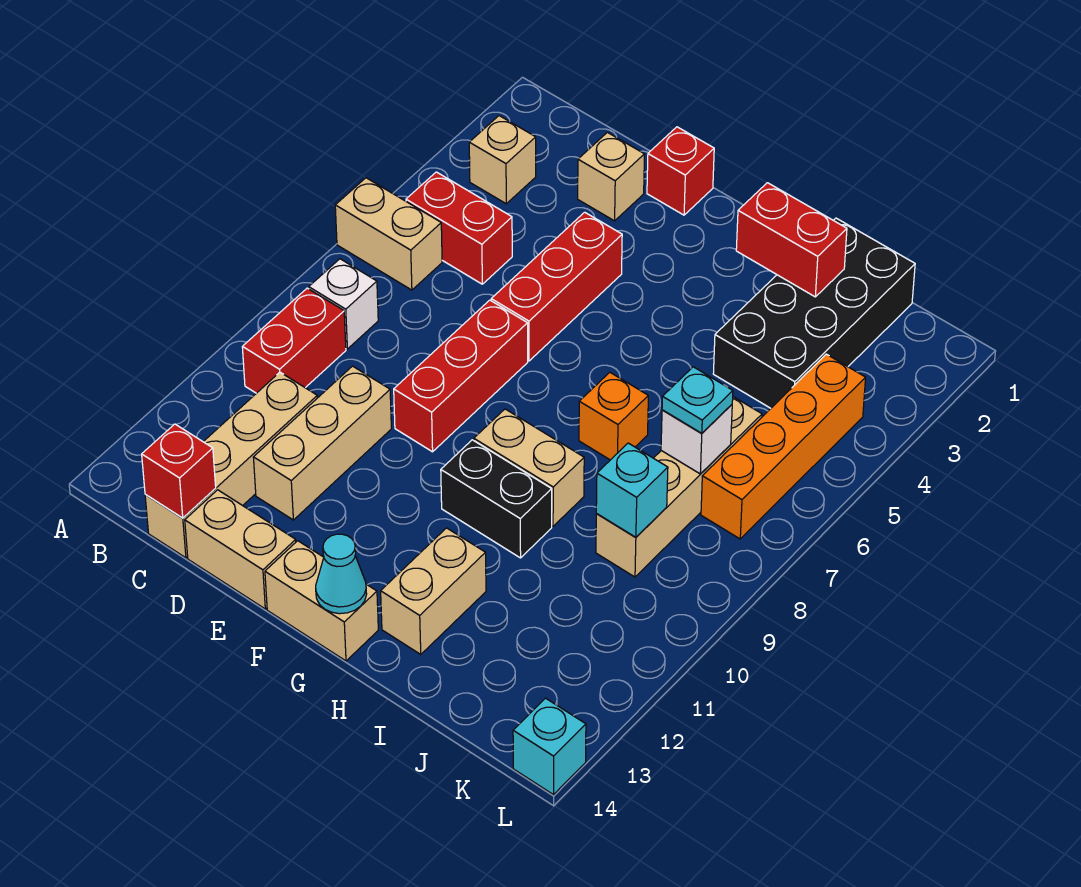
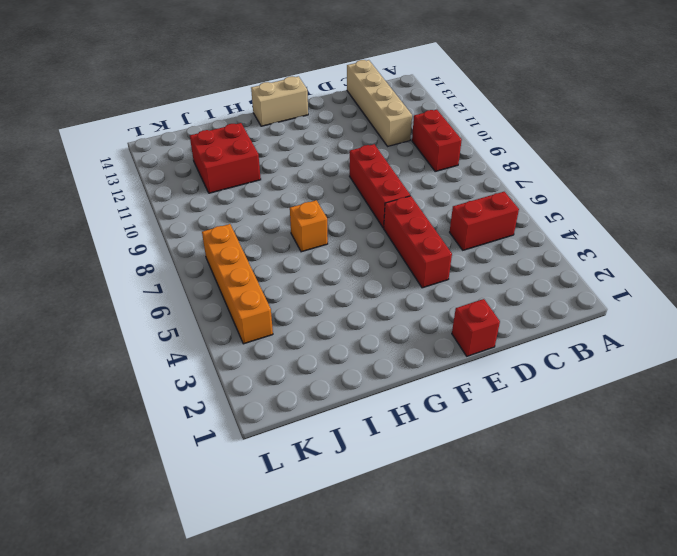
red 2x2 brick [190,123,261,193] -> none
none -> tan 1x2 brick [335,178,442,290]
none -> tan 1x1 brick [469,116,536,204]
none -> white 1x1 brick [309,259,378,349]

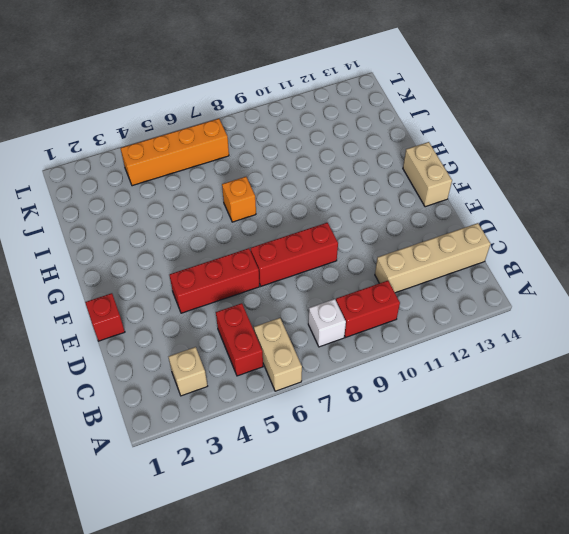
none -> tan 1x1 brick [578,132,645,221]
none -> tan 1x3 brick [253,366,391,520]
none -> tan 1x2 brick [185,490,296,609]

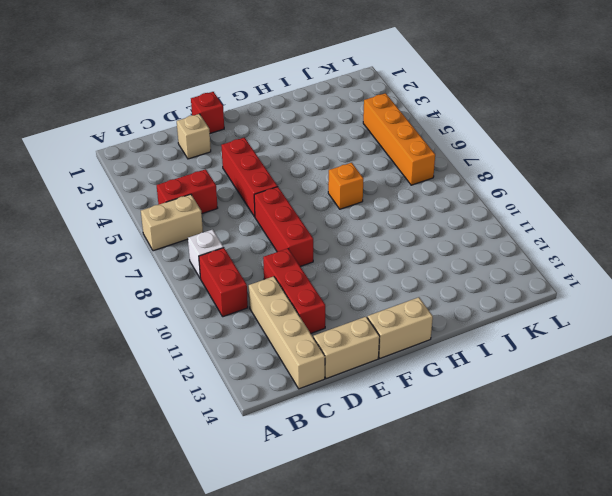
red 1x3 brick [263,249,325,333] -> tan 1x3 brick [253,366,391,520]
none -> tan 1x1 brick [469,116,536,204]
none -> tan 1x2 brick [474,409,584,526]
none -> black 1x2 brick [441,440,552,558]

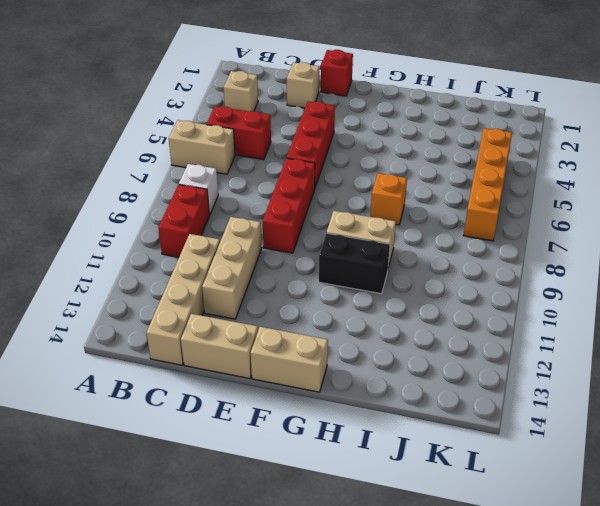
none -> tan 1x2 brick [381,528,486,654]
none -> black 2x4 brick [713,218,915,408]
none -> tan 1x4 brick [596,397,762,577]

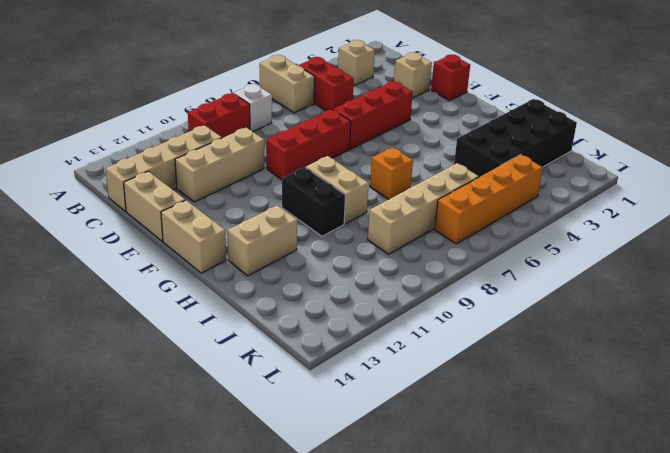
none -> cyan 1x1 brick [513,698,586,795]
none -> red 1x1 brick [142,424,216,518]
none -> cyan 1x1 cone [316,534,367,614]

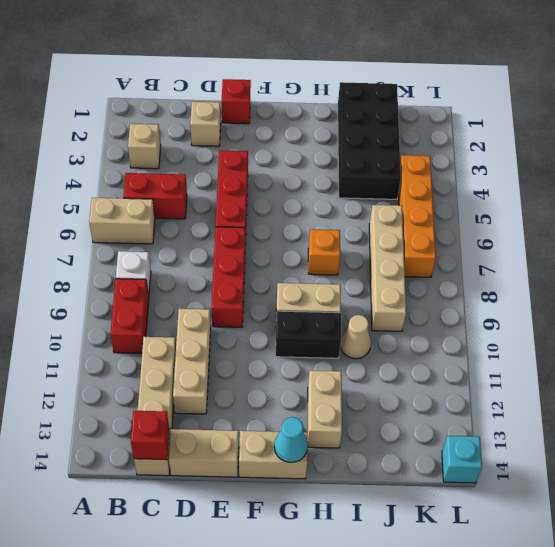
tan 1x1 cone [340,315,371,359] -> none
none -> red 1x2 brick [736,183,847,297]
none -> white 1x1 brick [661,405,732,474]
none -> cyan 1x1 brick [596,443,668,537]

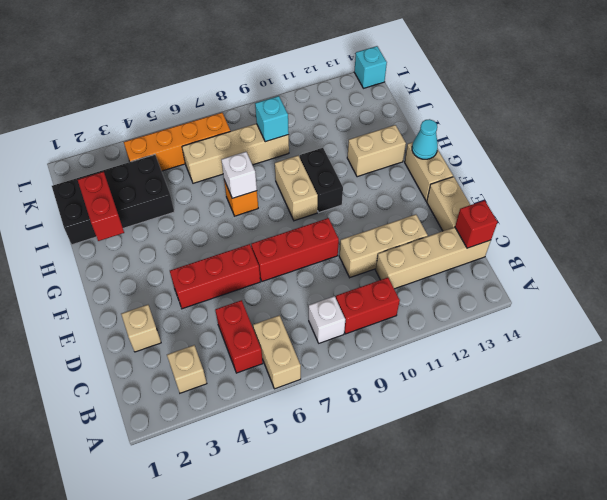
white 1x1 brick [221,152,257,198] -> white 1x1 brick moved to [661,405,732,474]
none -> red 1x1 brick [647,127,714,215]
none -> cyan 1x1 plate [662,367,733,433]

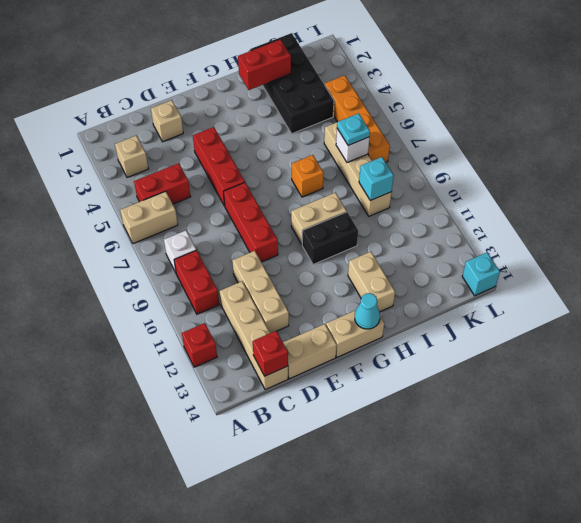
red 1x1 brick [182,323,217,367] -> red 1x1 brick moved to [647,127,714,215]

